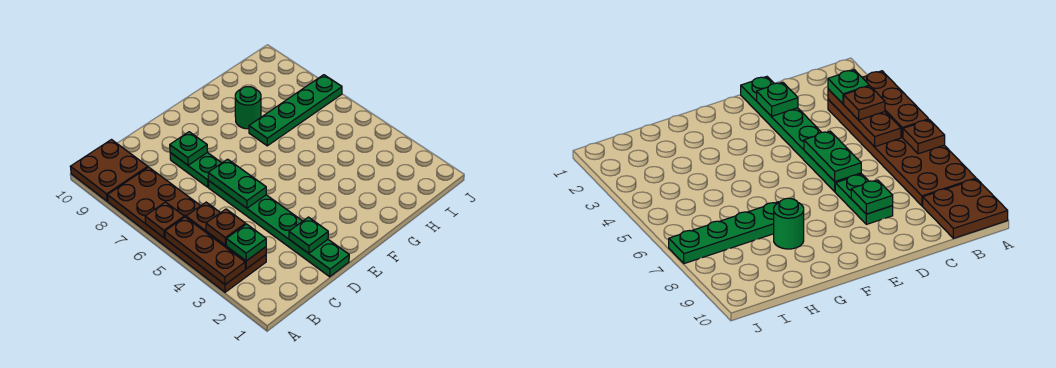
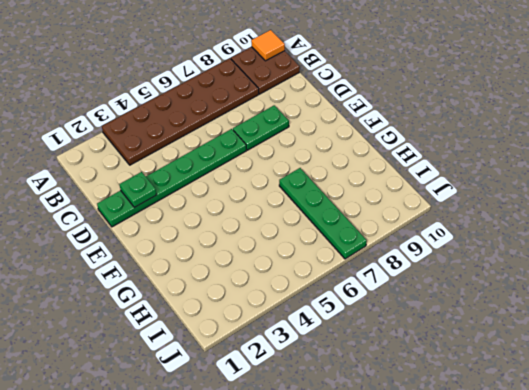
orange 1x1 tile [251,30,285,61] -> none
none -> green 1x1 round brick [235,87,261,129]
none -> brown 1x3 plate [165,217,245,284]
none -> brown 1x1 plate [145,202,184,238]

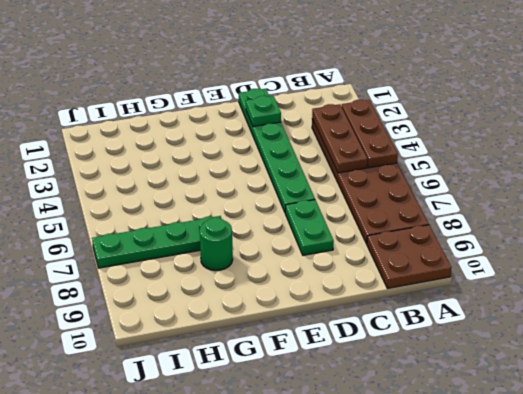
none -> brown 1x1 plate [145,202,184,238]
none -> green 1x2 plate [208,159,266,208]
none -> green 1x1 plate [170,132,207,165]

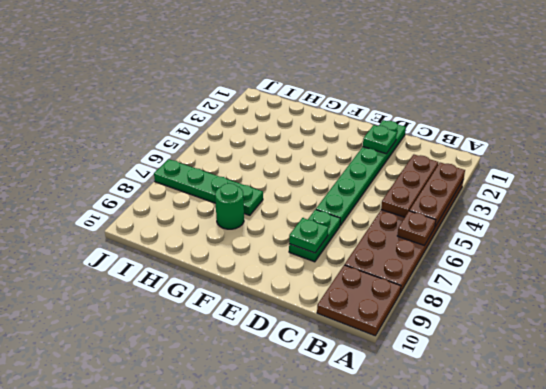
none -> green 1x2 plate [208,159,266,208]
none -> green 1x1 plate [226,224,266,261]
none -> brown 1x1 plate [206,209,246,245]

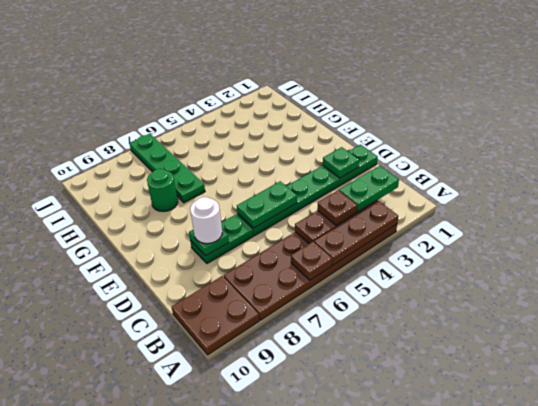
green 1x2 plate [339,166,399,212] -> green 1x1 plate [226,224,266,261]
white 1x1 round brick [190,197,222,244] -> none

